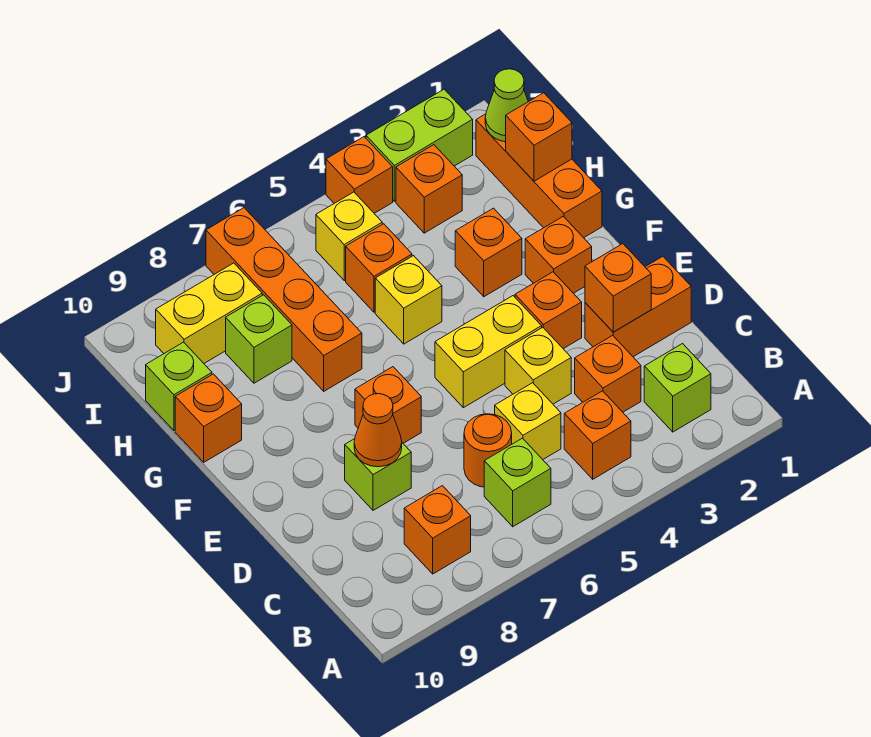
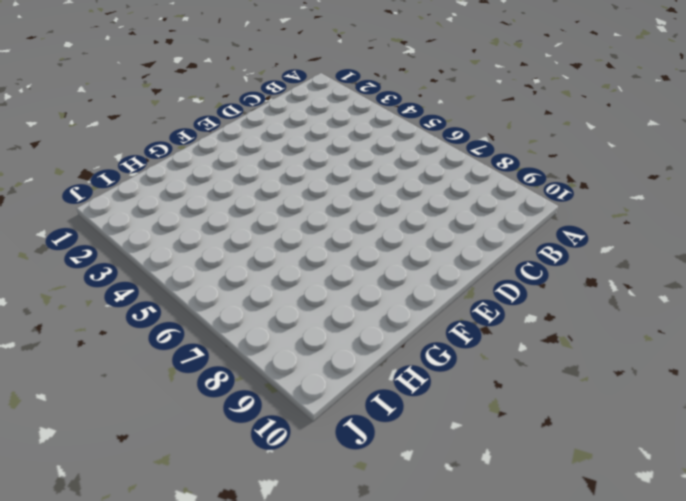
none -> lime 1x1 brick [644,344,711,432]
none -> orange 1x1 brick [564,391,631,479]
none -> lime 1x1 brick [484,438,551,527]
none -> orange 1x1 brick [404,486,471,574]

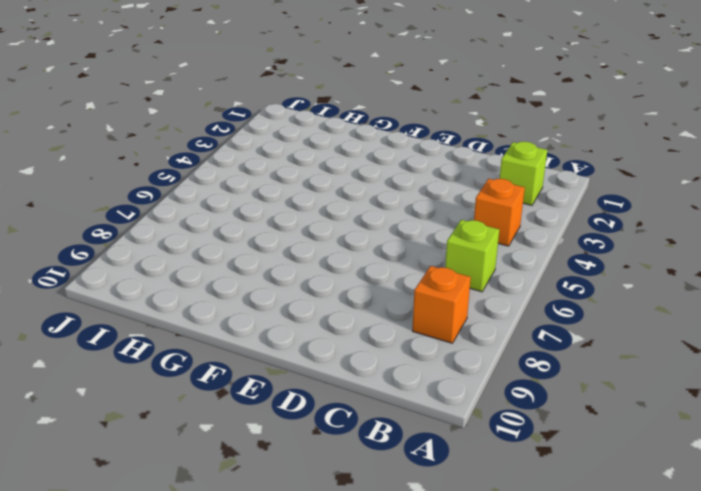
none -> orange 1x1 brick [575,335,641,412]
none -> yellow 1x1 brick [495,383,561,459]
none -> orange 1x1 round brick [464,414,512,487]
none -> orange 1x2 brick [585,256,691,357]

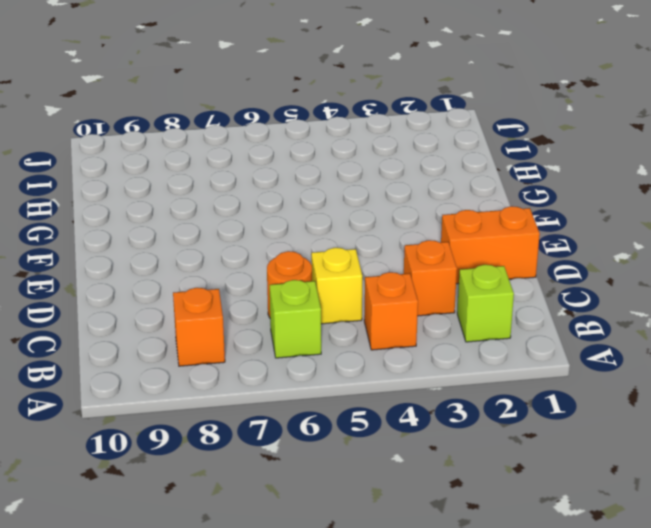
none -> yellow 1x1 brick [505,327,571,404]
none -> lime 1x1 brick [345,439,411,510]
none -> orange 1x1 brick [515,272,582,349]
none -> yellow 1x2 brick [435,296,542,408]

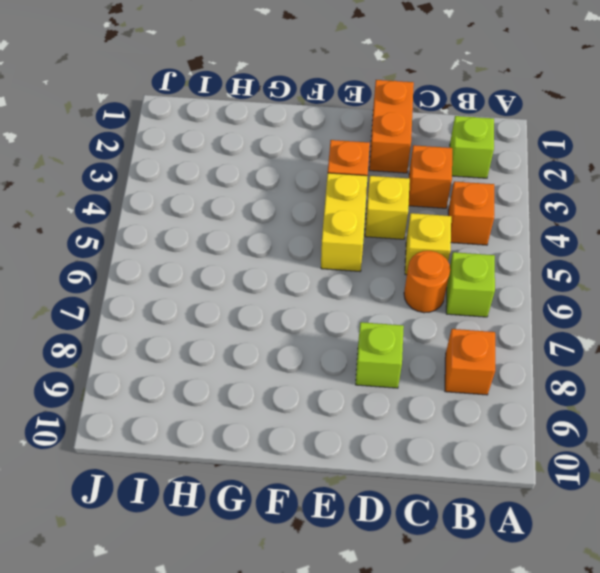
none -> orange 1x1 brick [355,367,421,443]
none -> orange 1x1 brick [525,216,592,293]
none -> orange 1x3 brick [476,114,602,238]
none -> orange 1x1 brick [455,208,522,297]

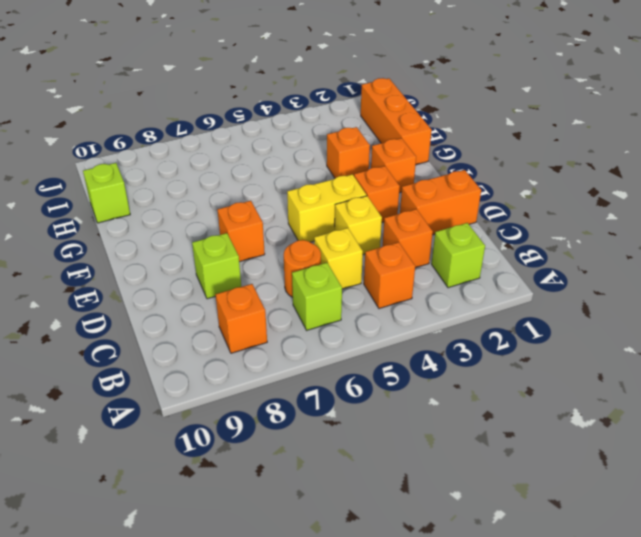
none -> yellow 1x1 brick [375,256,442,344]
none -> orange 1x4 brick [206,208,362,391]
none -> orange 1x1 brick [175,374,242,462]
none -> orange 1x1 brick [346,224,412,312]

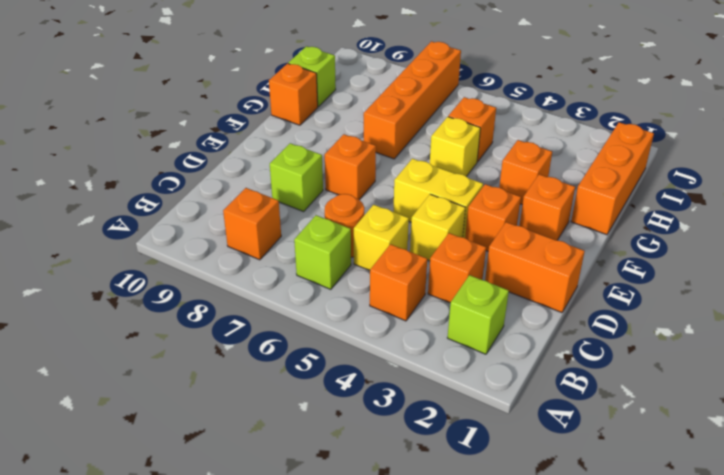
none -> lime 1x1 brick [226,295,292,383]
none -> orange 1x1 brick [396,145,462,233]
none -> yellow 1x1 brick [316,192,382,280]
none -> yellow 1x2 brick [156,263,262,363]

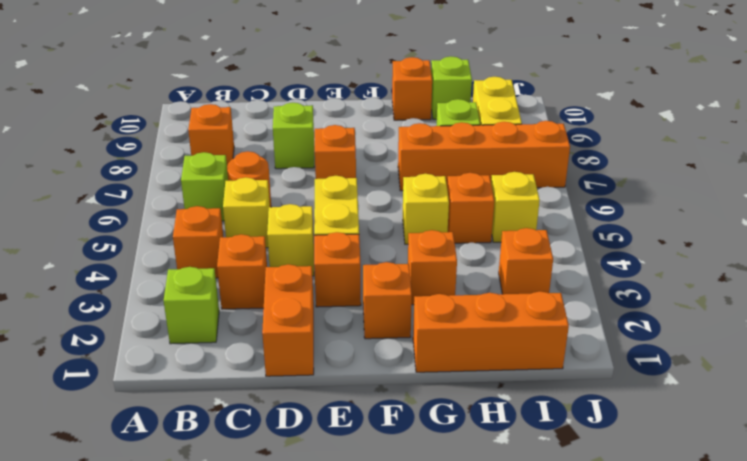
none -> lime 1x2 brick [366,89,473,201]
none -> orange 1x1 brick [326,137,393,213]
none -> orange 1x1 brick [585,244,651,332]
none -> orange 1x1 cone [354,394,402,467]

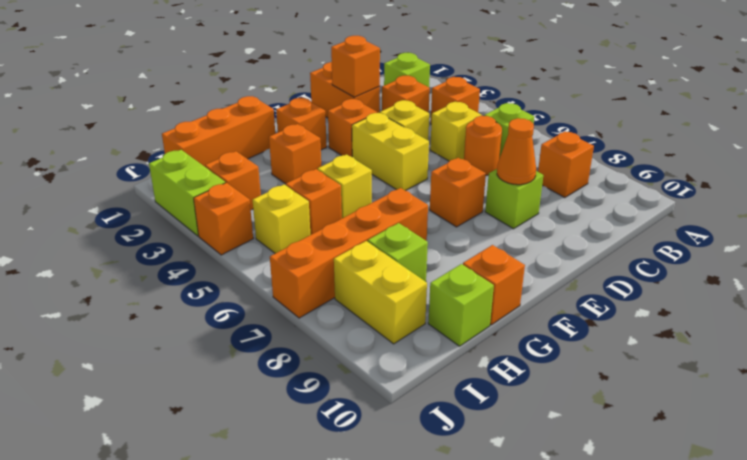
none -> orange 1x1 brick [506,93,572,181]
none -> lime 1x1 cone [485,69,528,142]

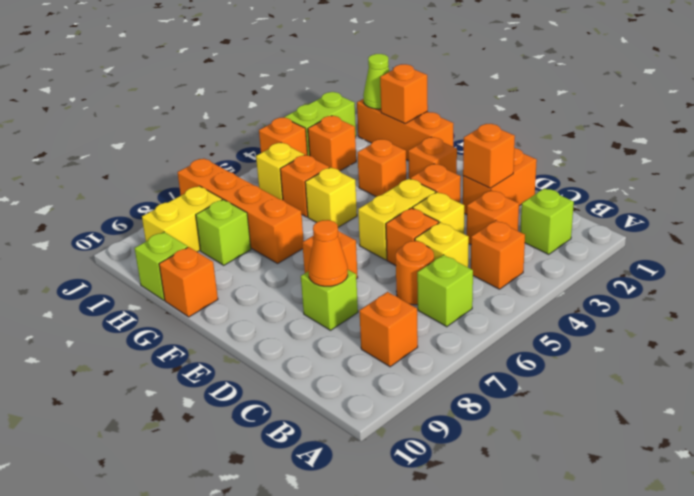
orange 1x1 brick [386,208,439,265] -> none

